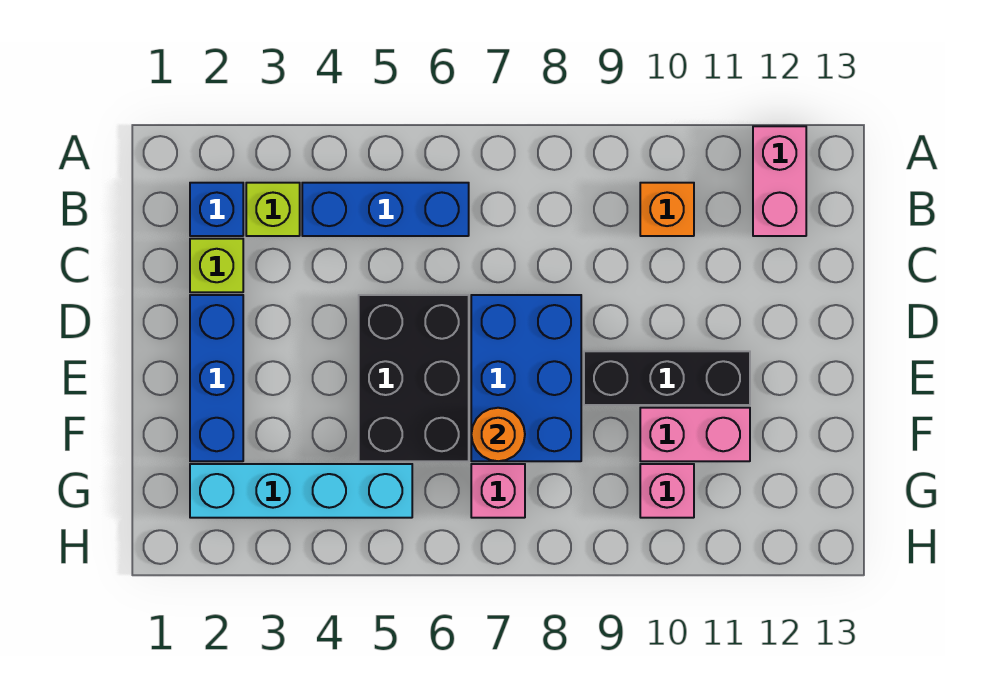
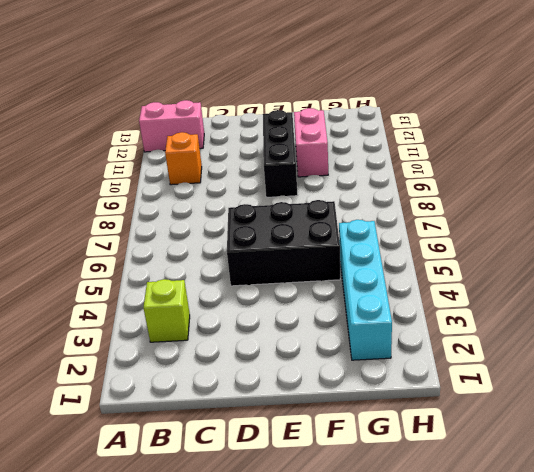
none -> blue 1x1 brick [190,183,243,236]
none -> blue 1x3 brick [302,183,469,236]
none -> lime 1x1 brick [190,239,243,292]

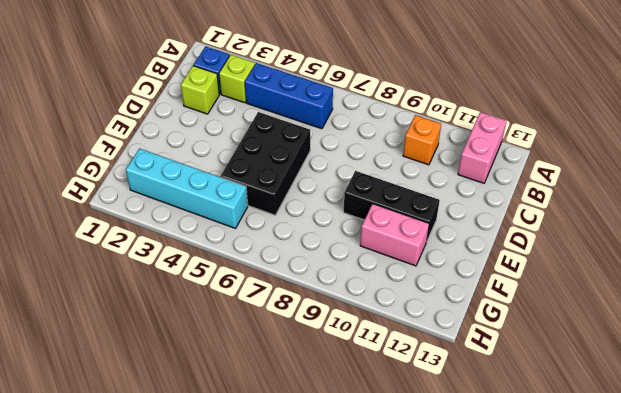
none -> blue 1x3 brick [190,295,243,461]
none -> blue 2x3 brick [471,295,581,461]
none -> pink 1x1 brick [471,464,525,518]

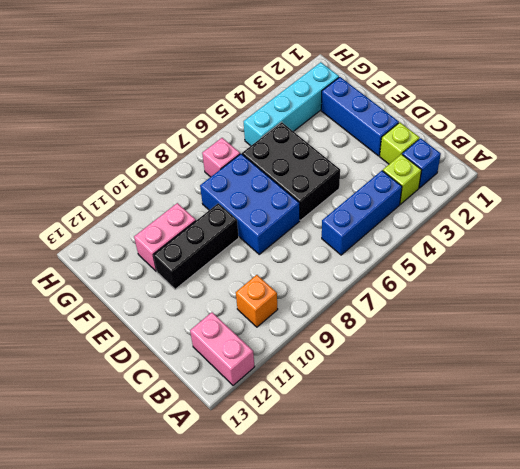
none -> pink 1x1 brick [640,464,694,518]
none -> orange 1x1 round brick [471,408,525,461]

